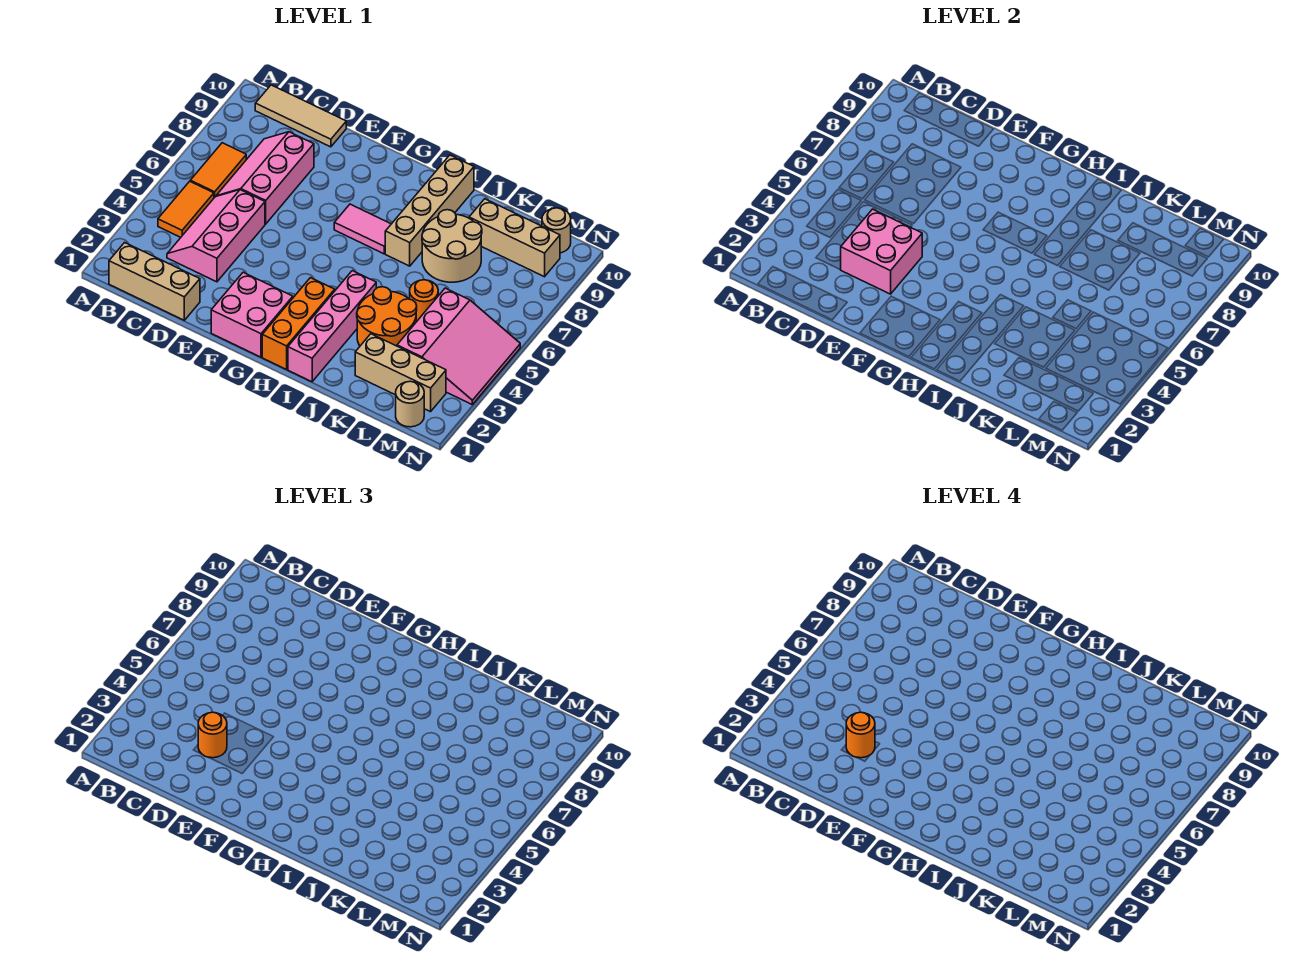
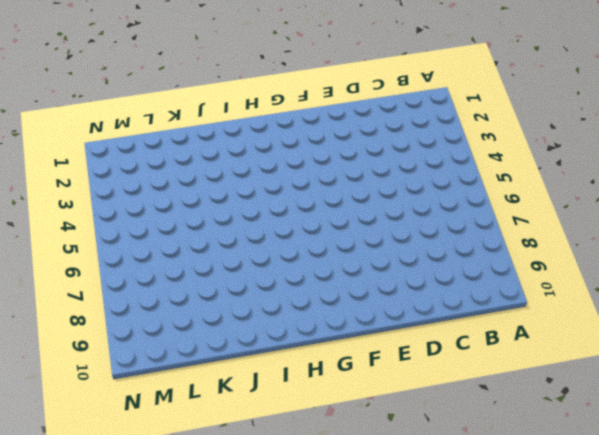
none -> tan 1x3 brick [109,243,200,320]
none -> orange 1x2 tile [158,181,214,237]
none -> orange 1x2 tile [190,143,246,198]

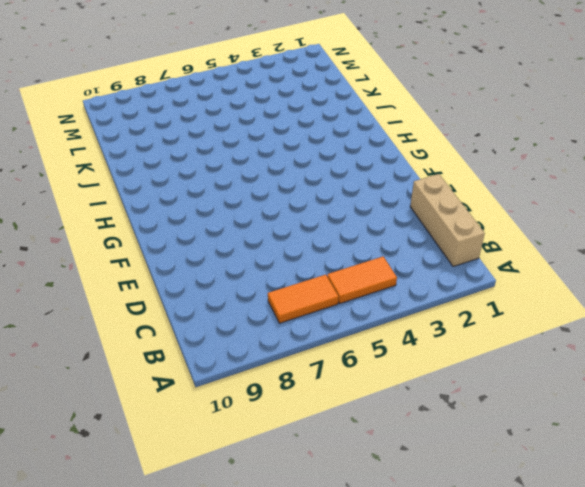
none -> tan 1x3 tile [255,85,346,147]
none -> pink 2x3 slope [167,190,265,282]
none -> pink 2x3 slope [216,132,314,224]

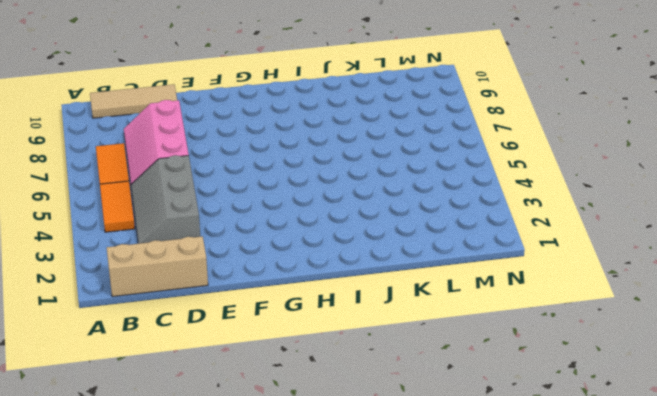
grey 2x3 slope [131,155,200,244] -> pink 2x3 slope [167,190,265,282]
none -> pink 2x2 brick [211,272,293,357]
none -> pink 1x2 tile [334,204,391,254]
none -> orange 1x3 brick [262,278,335,369]

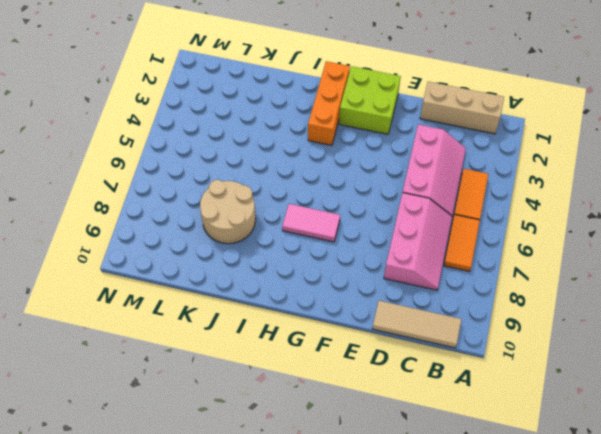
lime 2x2 brick [339,66,401,134] -> pink 2x2 brick [211,272,293,357]
none -> pink 1x4 brick [288,271,376,382]
none -> tan 1x4 brick [385,155,474,266]
none -> orange 2x2 round brick [357,287,417,346]

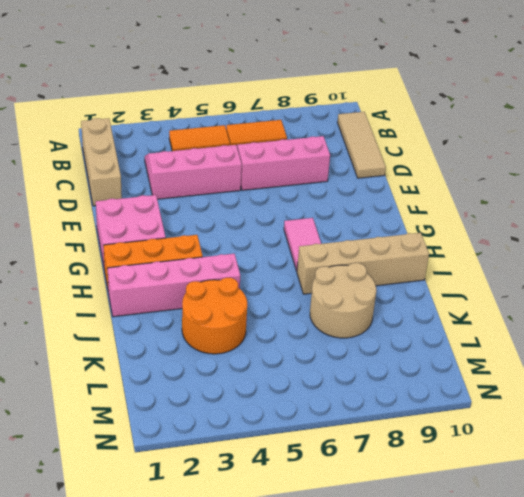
none -> tan 1x3 brick [355,334,446,412]
none -> orange 1x1 round brick [410,280,438,322]
none -> tan 1x3 brick [469,199,560,277]

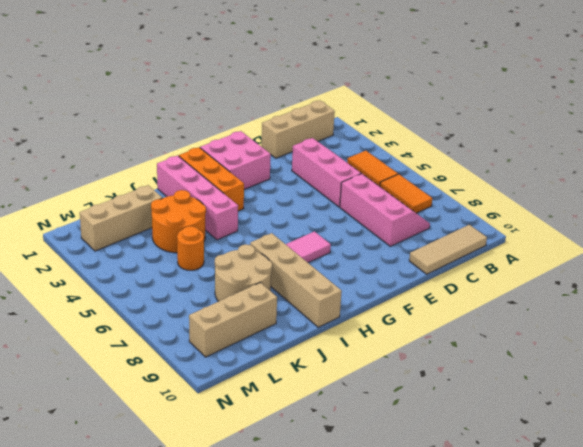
none -> pink 3x3 slope [397,288,520,404]
none -> tan 1x1 round brick [396,381,424,427]
none -> tan 1x1 round brick [542,208,571,253]

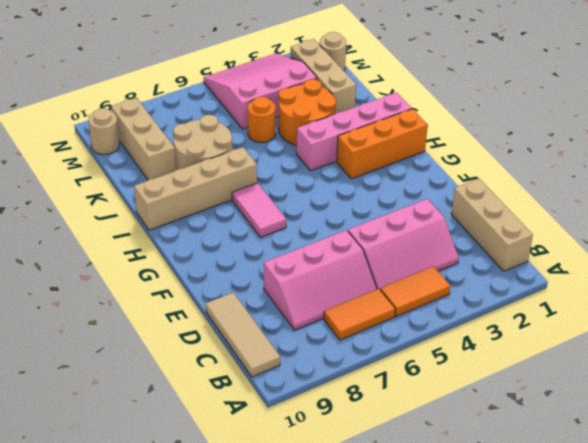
none -> pink 2x2 brick [211,272,293,357]
none -> pink 2x2 brick [841,209,922,294]
none -> orange 1x1 round brick [198,712,227,758]

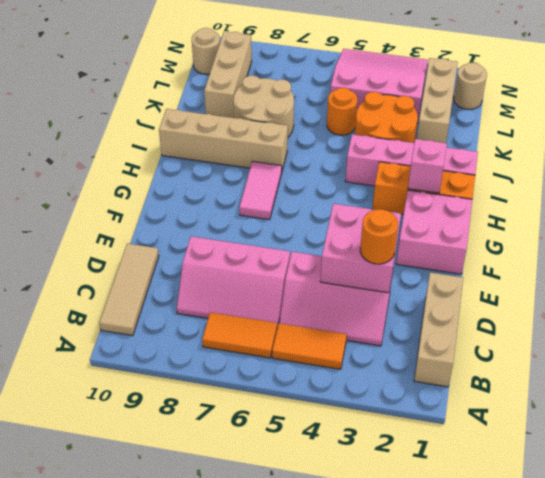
pink 1x1 brick [408,139,447,193] -> none
none -> orange 1x1 round brick [846,712,875,758]

